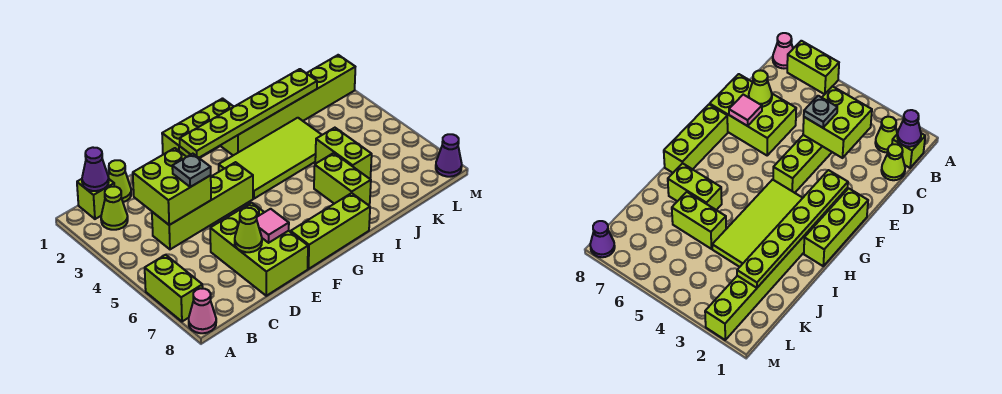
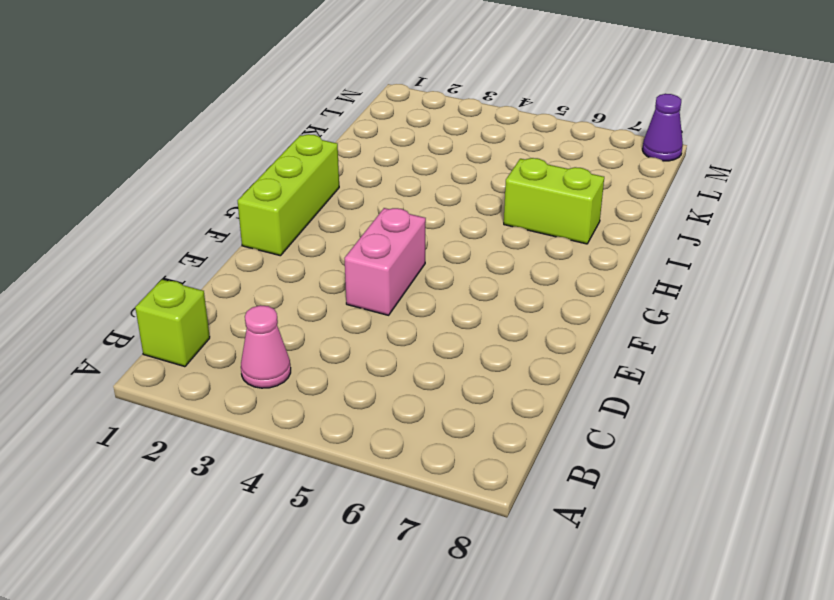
pink 1x1 cone [241,305,291,388] -> pink 1x1 cone moved to [189,288,216,333]
pink 1x2 brick [344,208,426,315] -> lime 1x4 brick [152,162,253,249]
none -> lime 1x2 brick [145,255,203,322]
none -> lime 1x1 cone [101,187,128,230]
none -> lime 1x1 cone [108,160,131,202]

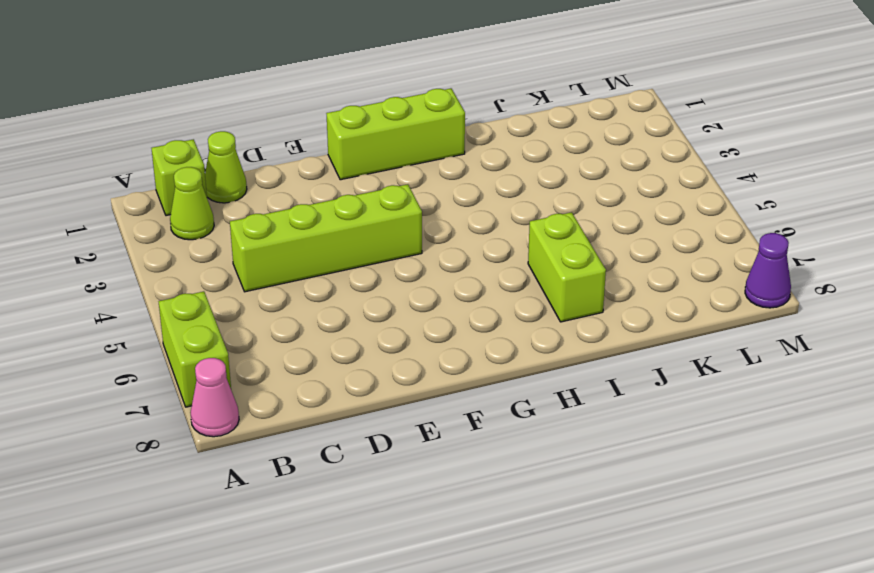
none -> lime 2x3 brick [210,203,308,296]
none -> lime 1x3 brick [291,193,370,269]
none -> lime 2x4 tile [219,118,322,199]

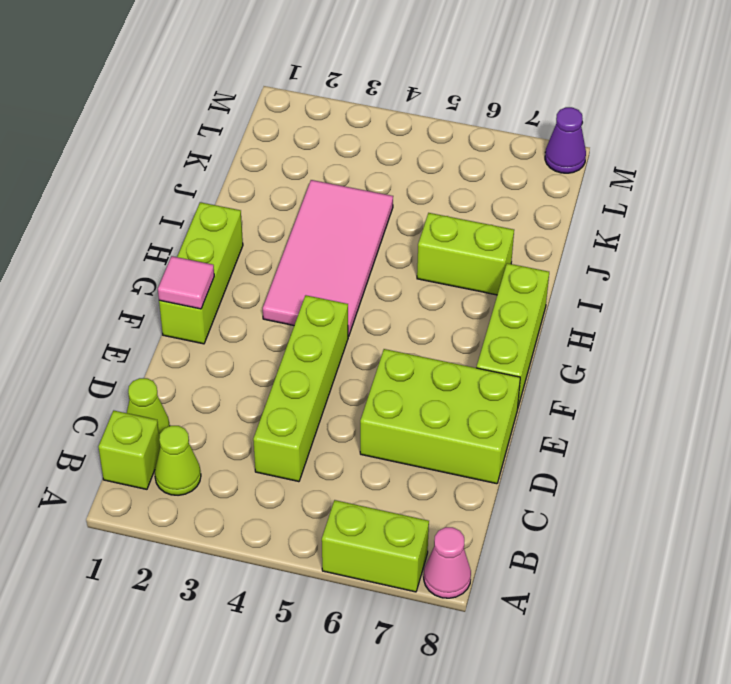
pink 1x1 tile [158,256,214,309] -> pink 1x1 tile moved to [257,209,289,243]
pink 2x4 tile [263,180,393,337] -> lime 2x4 tile [219,118,322,199]
none -> lime 1x6 brick [221,55,355,155]
none -> lime 1x2 brick [315,128,372,179]
none -> purple 1x1 cone [82,147,109,191]

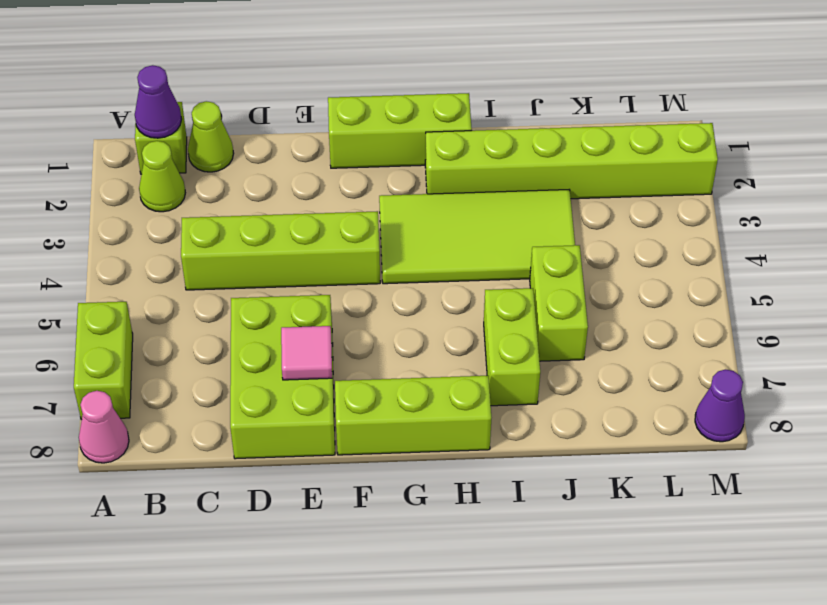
none -> lime 2x2 brick [133,148,211,225]
none -> lime 1x1 cone [235,208,262,252]
none -> lime 1x6 plate [180,69,317,158]

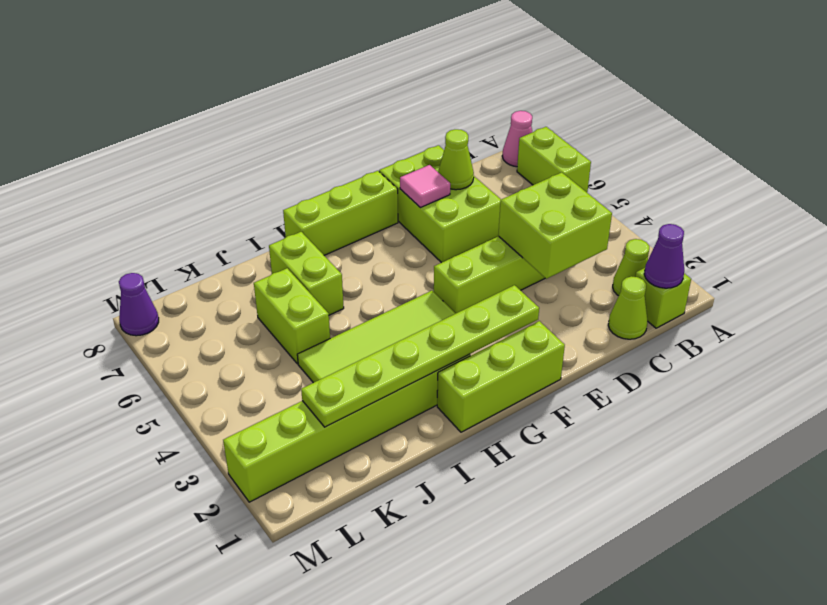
none -> grey 1x1 plate [172,154,211,187]

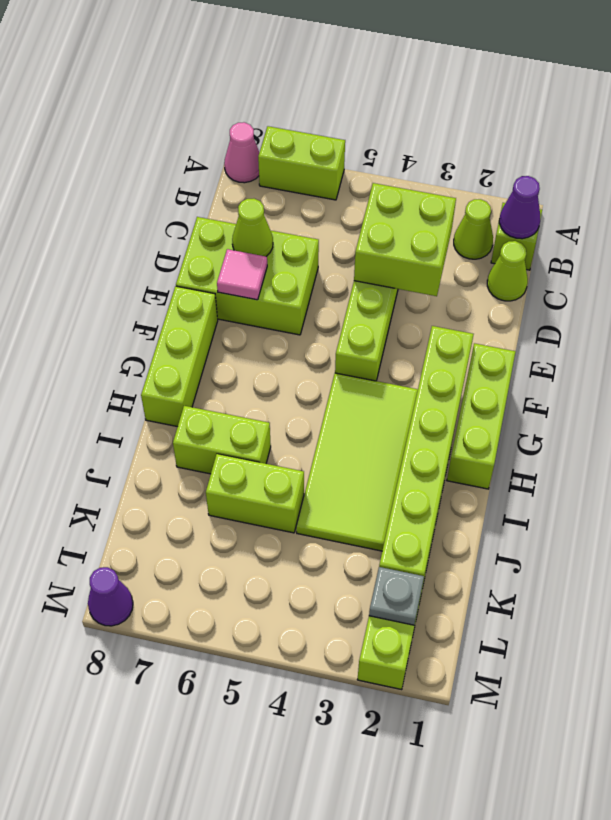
grey 1x1 plate [369,567,424,625] -> grey 1x1 plate moved to [172,154,211,187]

